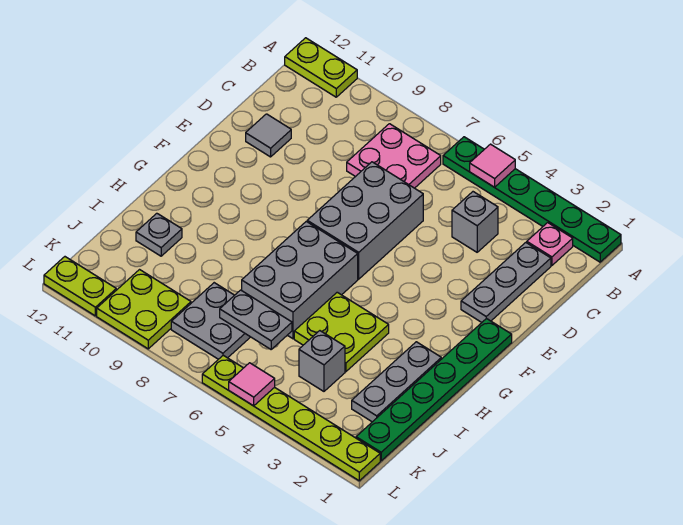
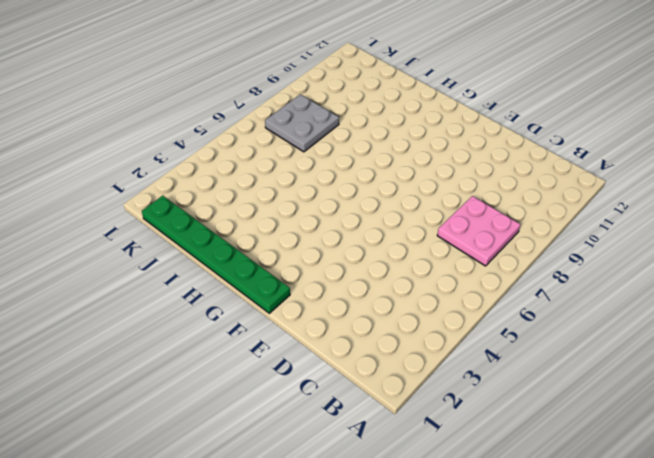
none -> green 1x6 plate [443,137,621,262]
none -> lime 1x2 plate [285,38,357,97]
none -> pink 1x1 plate [527,223,573,266]

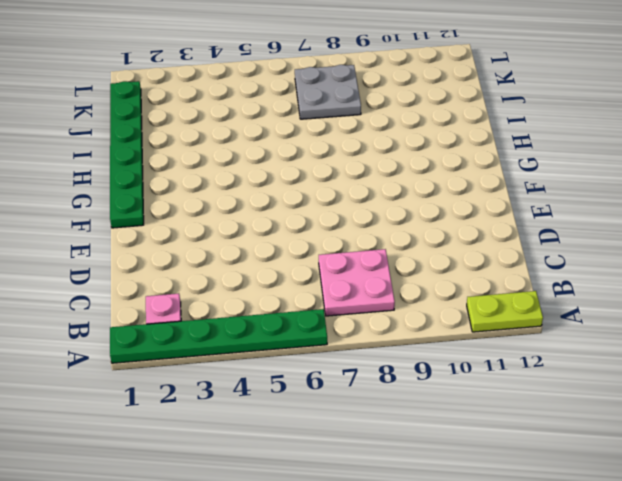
none -> grey 1x3 plate [461,243,551,322]
none -> grey 1x1 brick [452,192,498,252]
none -> grey 2x3 brick [307,162,423,279]

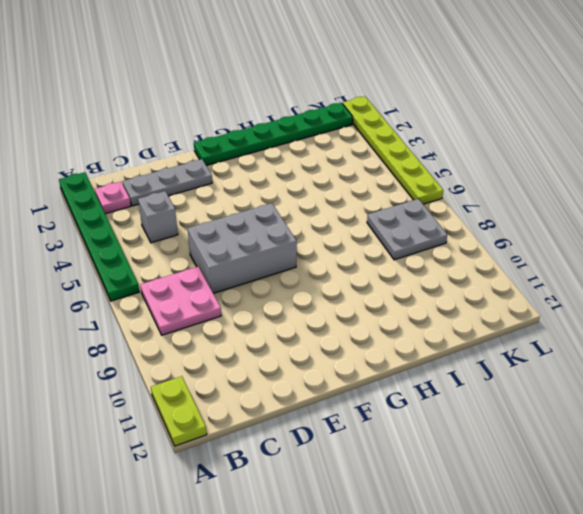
none -> grey 1x1 tile [246,114,291,157]
none -> grey 2x3 brick [242,221,358,339]
none -> grey 1x3 plate [352,342,441,422]

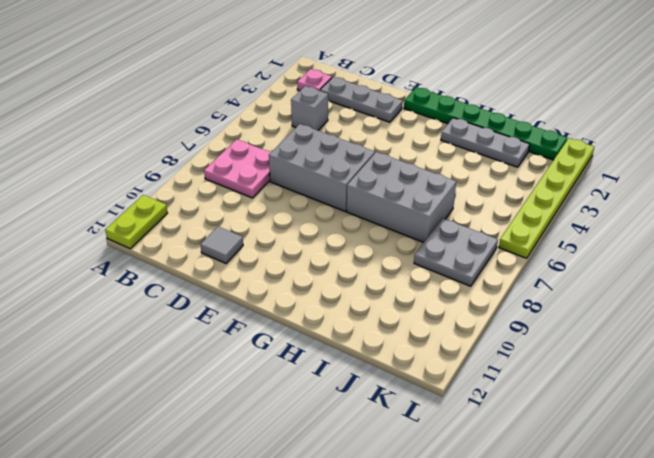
none -> green 1x6 plate [443,137,621,262]
none -> lime 2x2 plate [294,292,389,372]
none -> grey 1x1 plate [136,213,182,256]

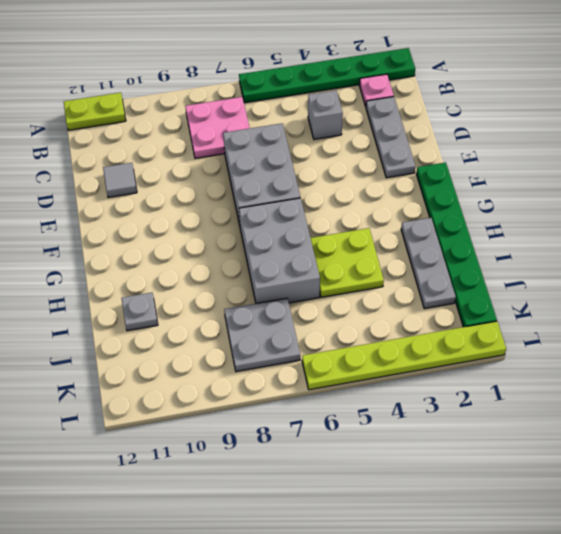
none -> grey 1x1 brick [299,331,345,391]
none -> lime 2x2 plate [97,270,191,349]
none -> lime 1x2 plate [44,257,116,316]

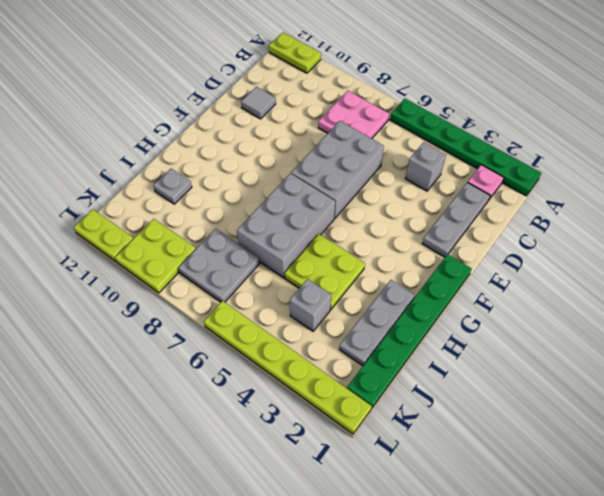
none -> pink 1x1 tile [470,144,515,187]
none -> grey 1x2 plate [220,290,292,349]
none -> pink 1x1 tile [229,363,275,406]

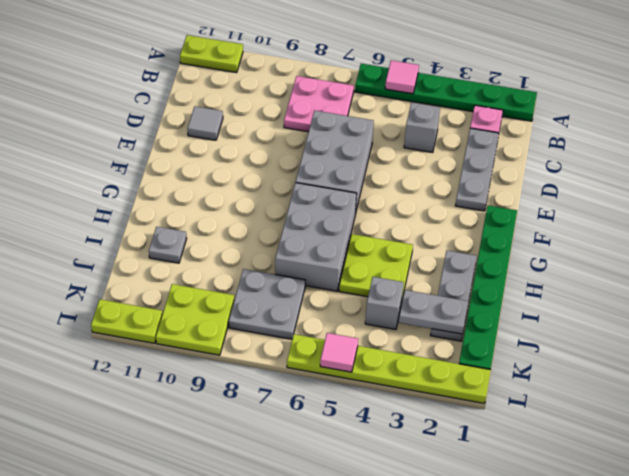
grey 1x2 plate [399,290,468,334] -> grey 1x2 plate moved to [220,290,292,349]

